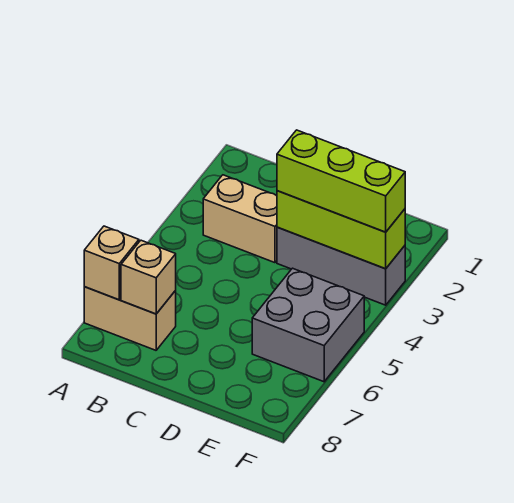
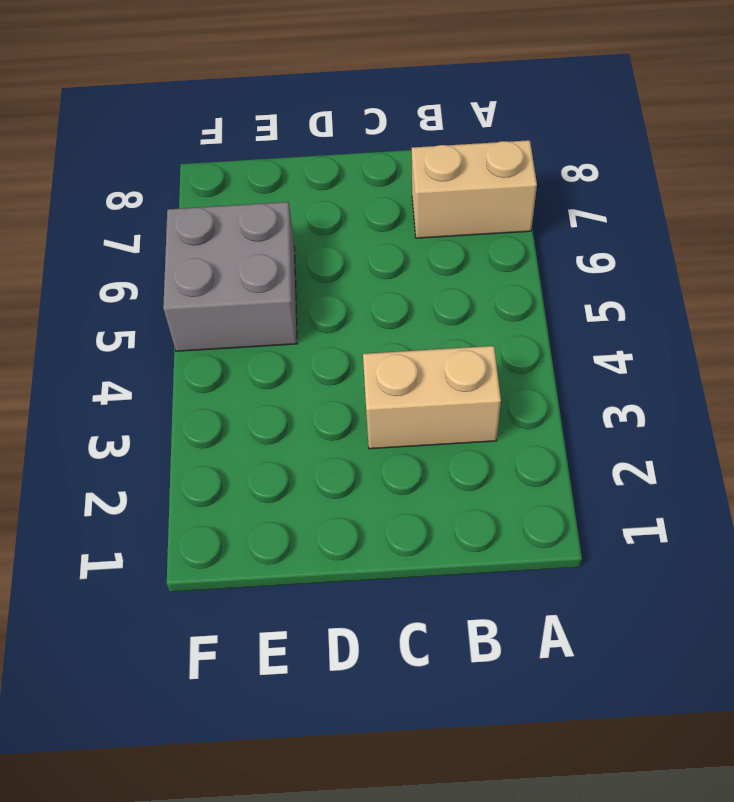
none -> grey 1x3 brick [277,227,405,305]
none -> tan 1x1 brick [84,226,139,300]

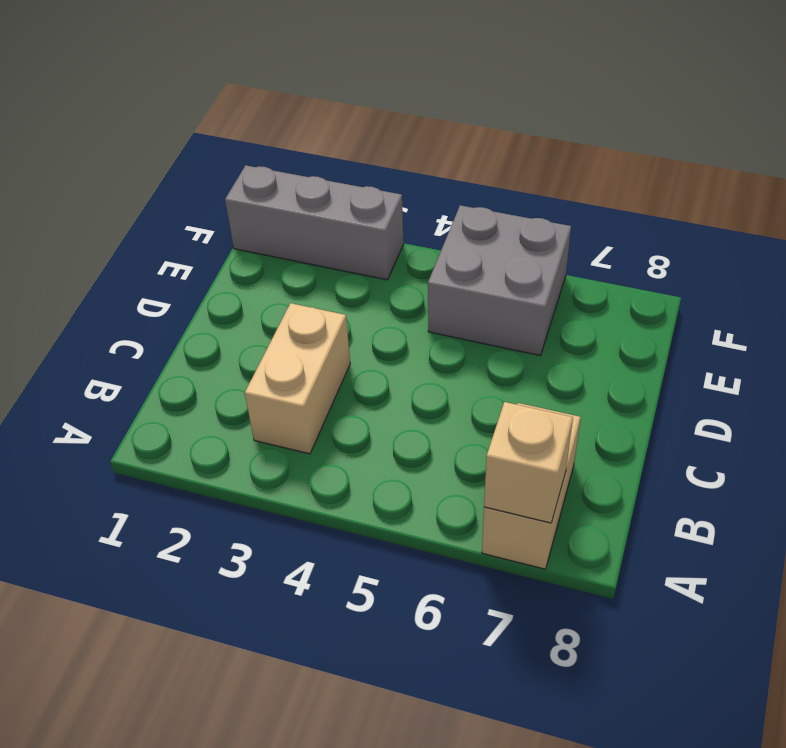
grey 1x3 brick [225,165,404,280] -> grey 1x3 brick turned to [277,227,405,305]
none -> tan 1x1 brick [121,240,176,314]
none -> lime 1x3 brick [277,191,405,269]

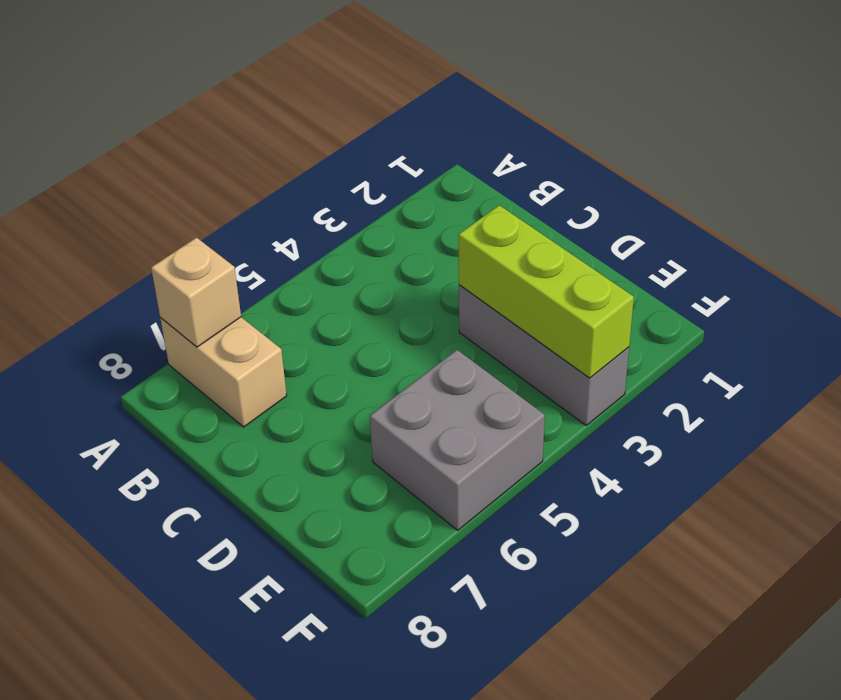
none -> tan 1x2 brick [203,175,277,263]
none -> tan 1x1 brick [121,240,176,314]

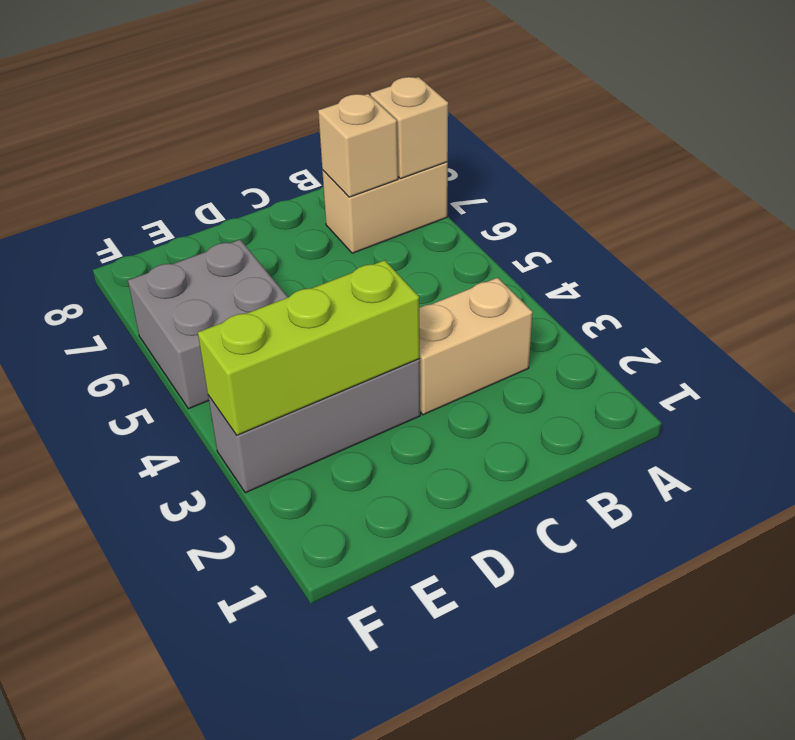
none -> lime 1x3 brick [277,130,405,232]

